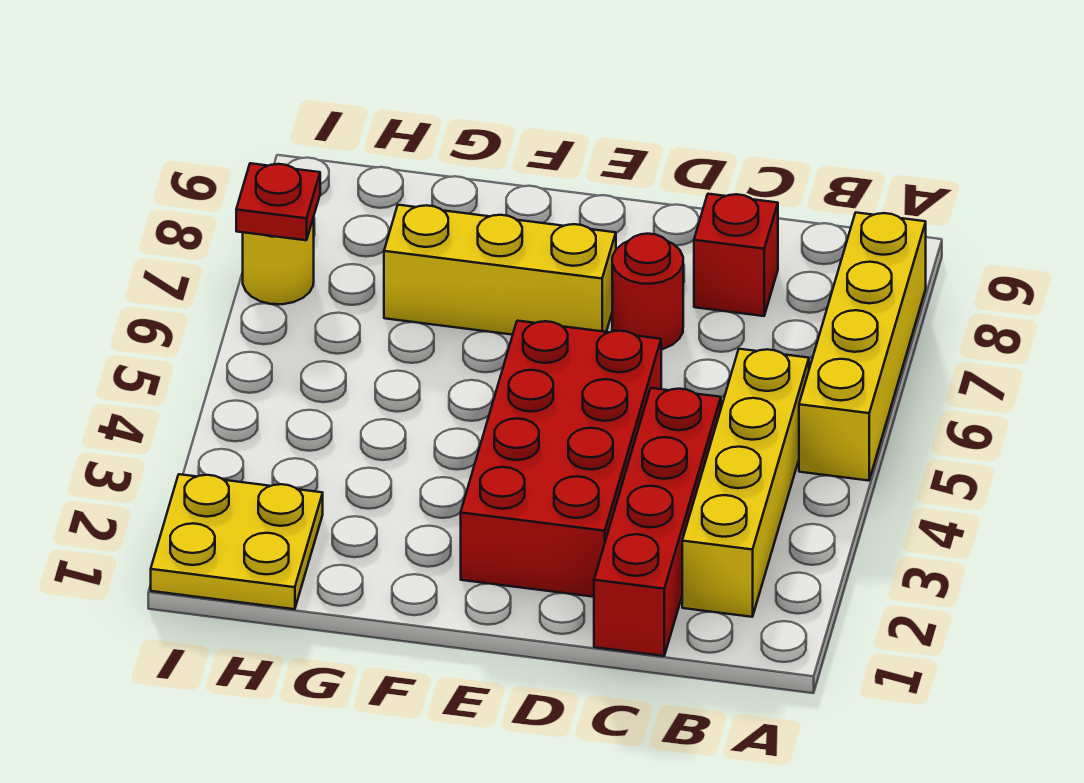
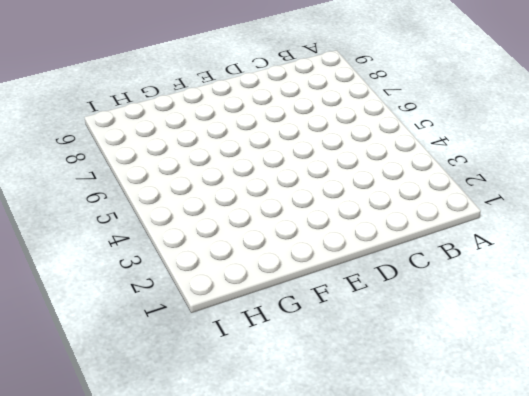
none -> yellow 1x4 brick [799,213,926,481]
none -> yellow 1x4 brick [682,349,809,617]

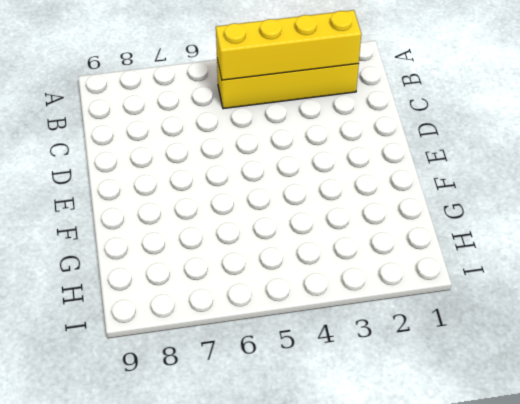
yellow 1x4 brick [216,10,361,80] -> yellow 1x4 brick moved to [799,213,926,481]
none -> red 1x4 brick [594,388,721,656]
none -> red 1x1 brick [694,194,778,316]

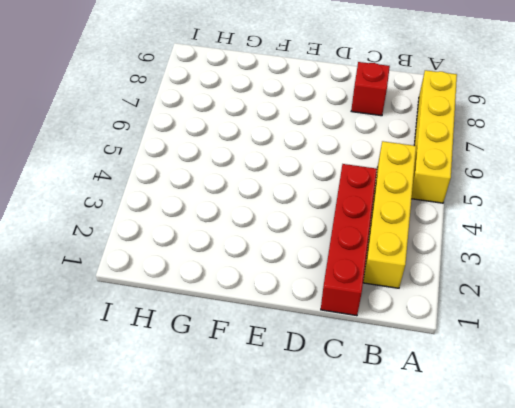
none -> red 2x4 brick [461,321,661,597]
none -> red 1x1 round brick [612,234,683,349]

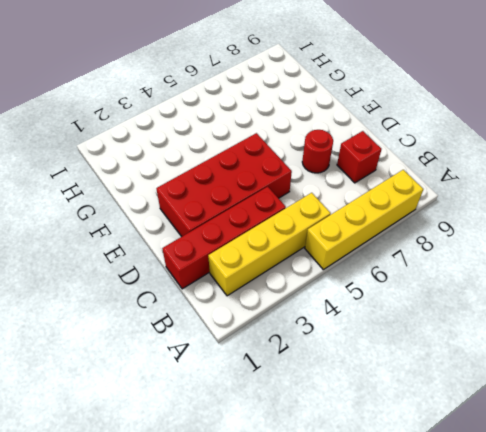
none -> yellow 1x3 brick [384,205,616,335]
none -> yellow 2x2 plate [151,474,323,609]

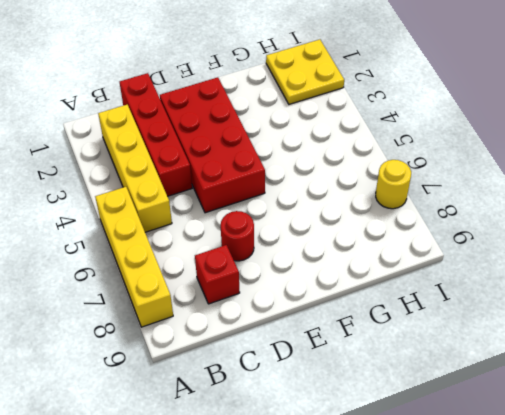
none -> yellow 1x3 brick [384,205,616,335]
none -> red 1x1 plate [236,163,320,240]

